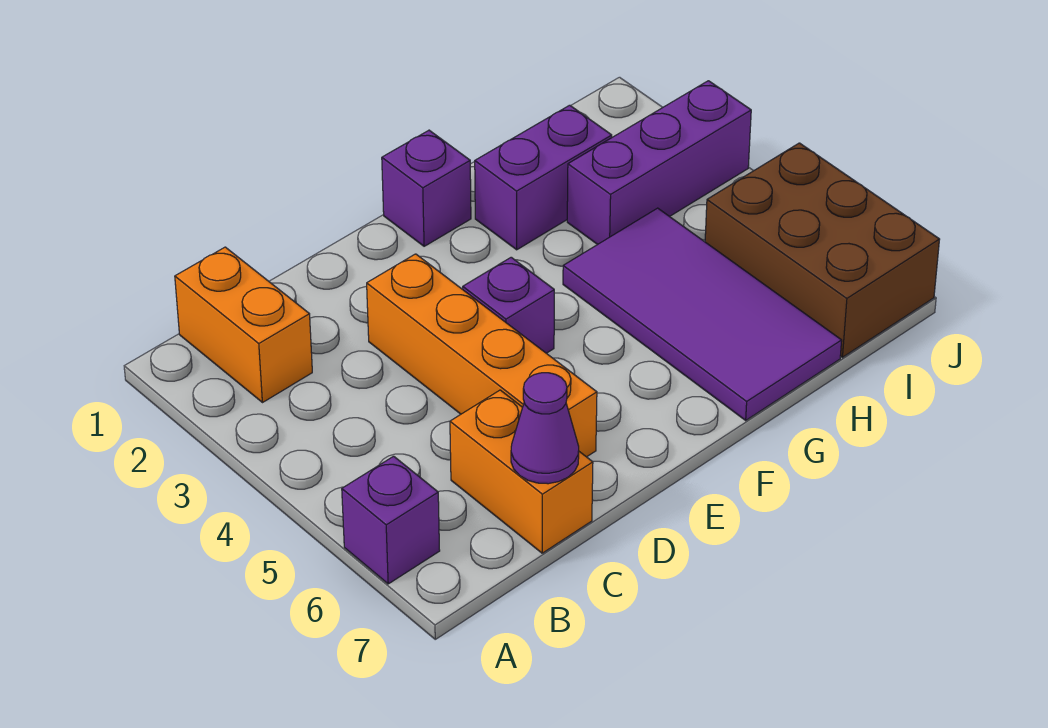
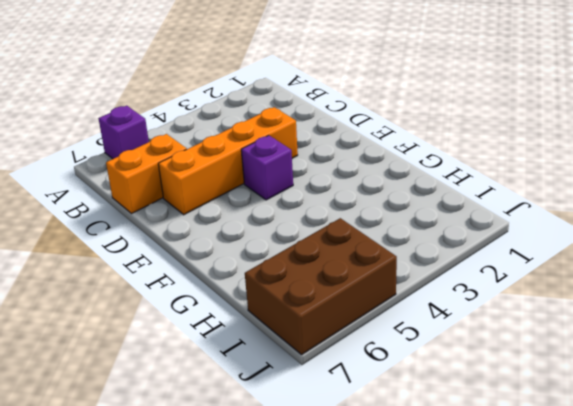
none -> orange 1x2 brick [175,247,312,403]
none -> purple 1x1 brick [382,130,471,246]

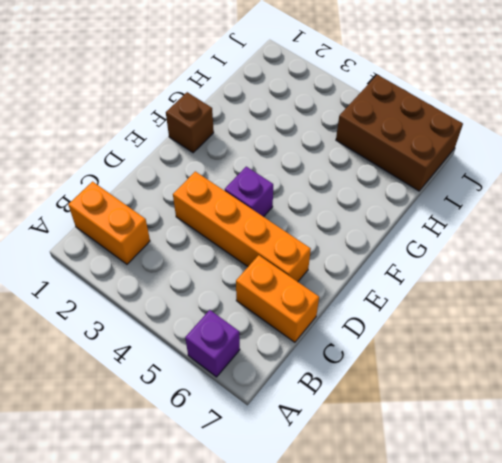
brown 1x1 brick [166,92,214,153] -> purple 1x1 brick [382,130,471,246]
none -> purple 1x2 brick [475,105,612,250]
none -> purple 2x4 tile [563,208,842,420]

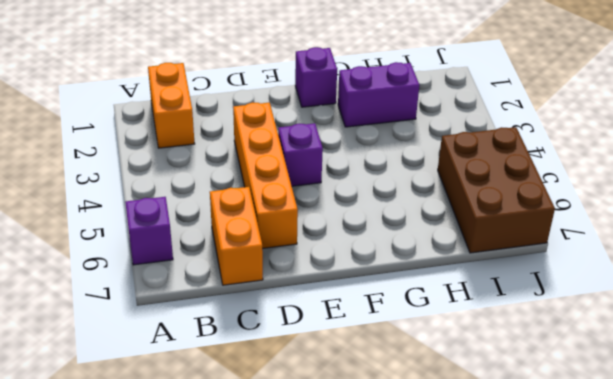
none -> purple 2x4 tile [563,208,842,420]
none -> purple 1x3 brick [567,81,751,245]

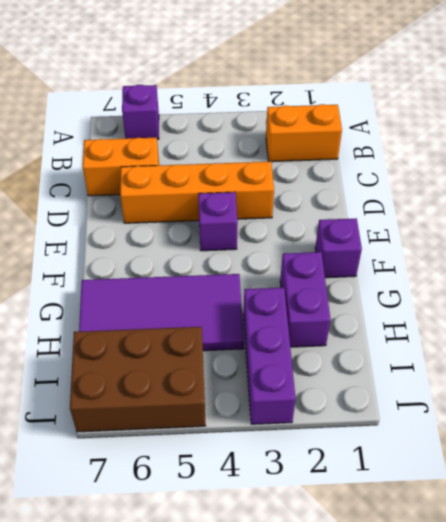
none -> purple 1x1 cone [511,373,579,484]

